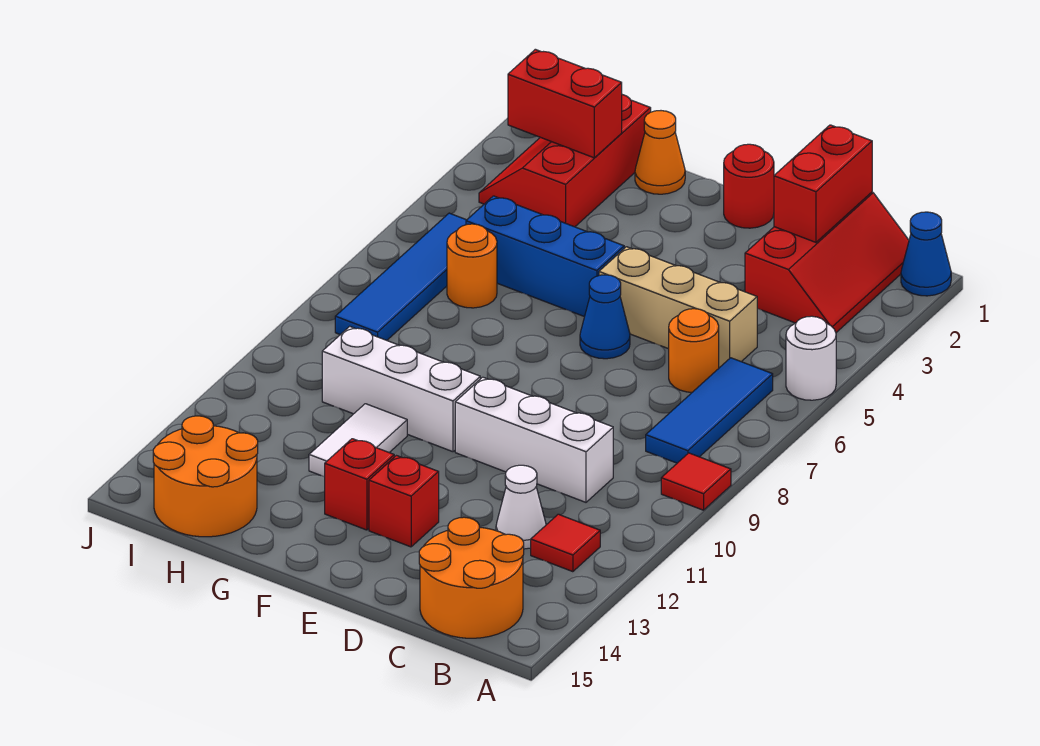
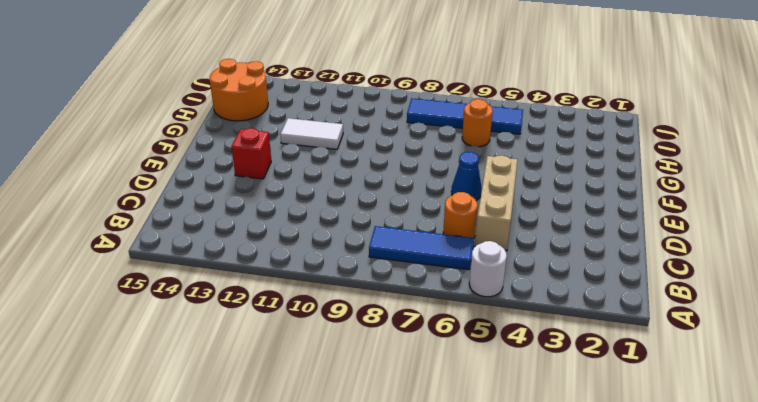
none -> blue 1x1 cone [901,212,951,296]
none -> red 1x1 tile [661,453,731,510]
none -> red 2x3 slope [745,192,909,332]

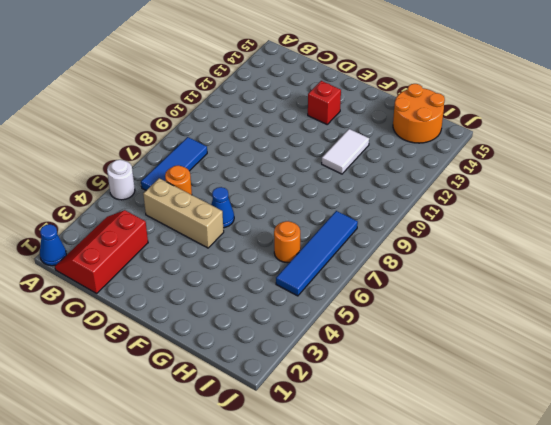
none -> red 1x1 tile [661,453,731,510]
none -> red 1x1 tile [531,514,600,572]
none -> orange 2x2 round brick [419,517,524,638]

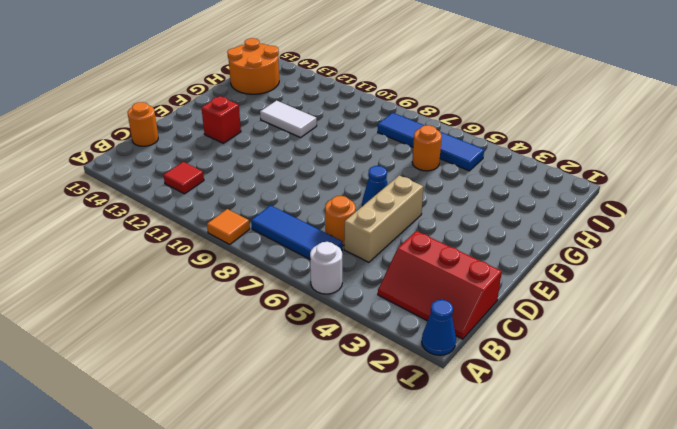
orange 1x1 tile [207,209,250,244] -> red 1x1 tile [661,453,731,510]
orange 1x1 round brick [128,102,158,146] -> orange 2x2 round brick [419,517,524,638]
none -> white 1x3 brick [455,377,613,502]
none -> white 1x1 cone [496,465,546,549]
none -> red 1x1 round brick [724,144,774,228]

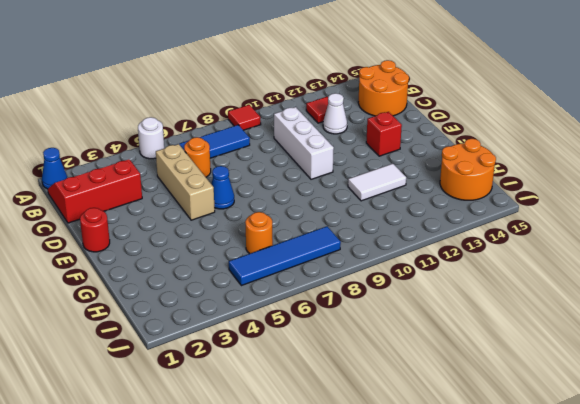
none -> blue 1x3 brick [466,196,624,317]
none -> white 1x3 brick [322,326,480,452]
none -> red 1x1 brick [325,439,394,530]

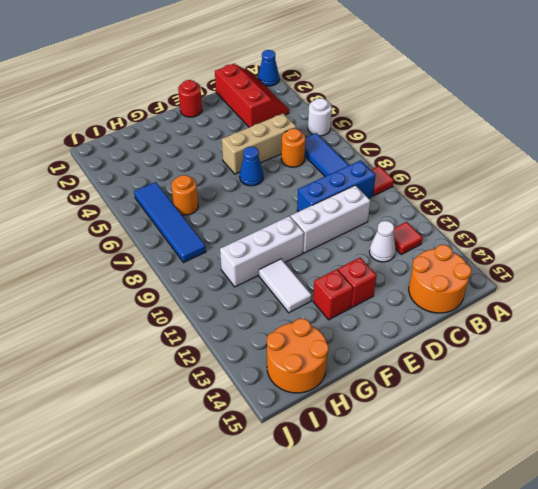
blue 1x3 brick [297,160,376,212] -> blue 1x3 brick moved to [466,196,624,317]
none -> orange 1x1 cone [635,111,685,194]
none -> red 2x3 slope [479,95,651,227]
none -> red 1x2 brick [774,125,872,242]

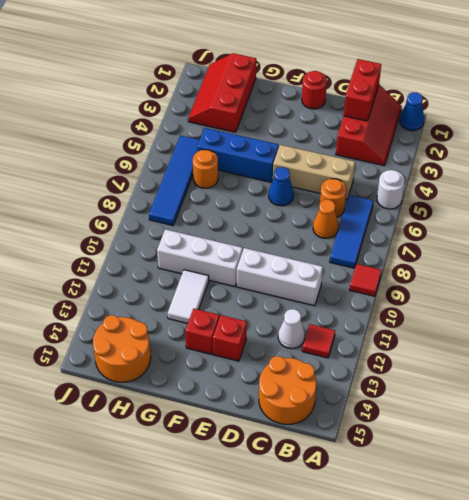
orange 1x1 cone [313,200,338,238] -> orange 1x1 cone moved to [635,111,685,194]
none -> red 1x2 brick [508,49,622,158]

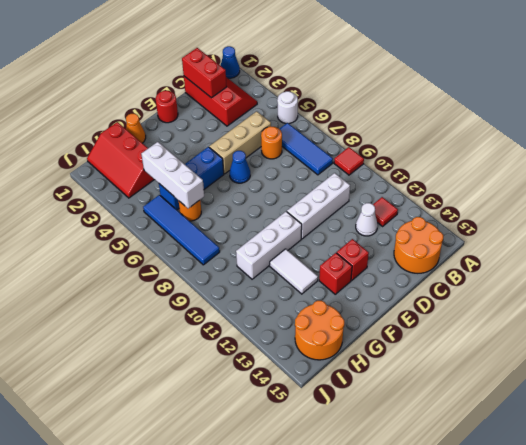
white 1x3 brick [141,142,204,208] -> none
none -> red 1x2 brick [508,49,622,158]

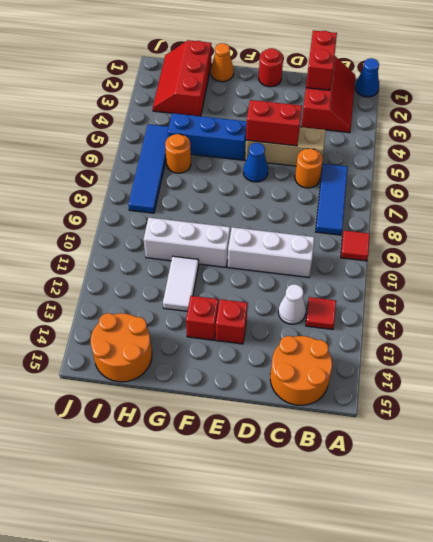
red 1x2 brick [246,100,302,146] -> red 1x2 brick moved to [508,49,622,158]
none -> white 1x1 round brick [786,316,836,400]

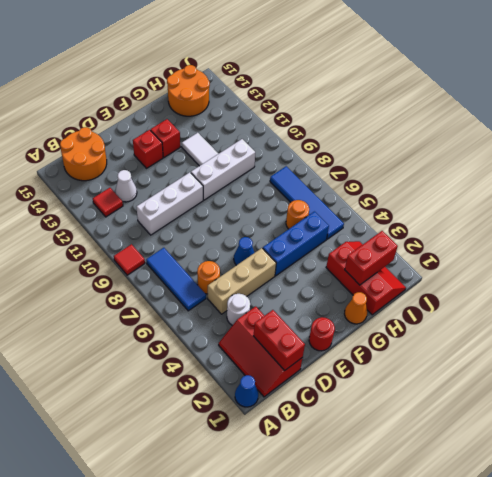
white 1x1 round brick [227,294,250,326] -> white 1x1 round brick moved to [786,316,836,400]

